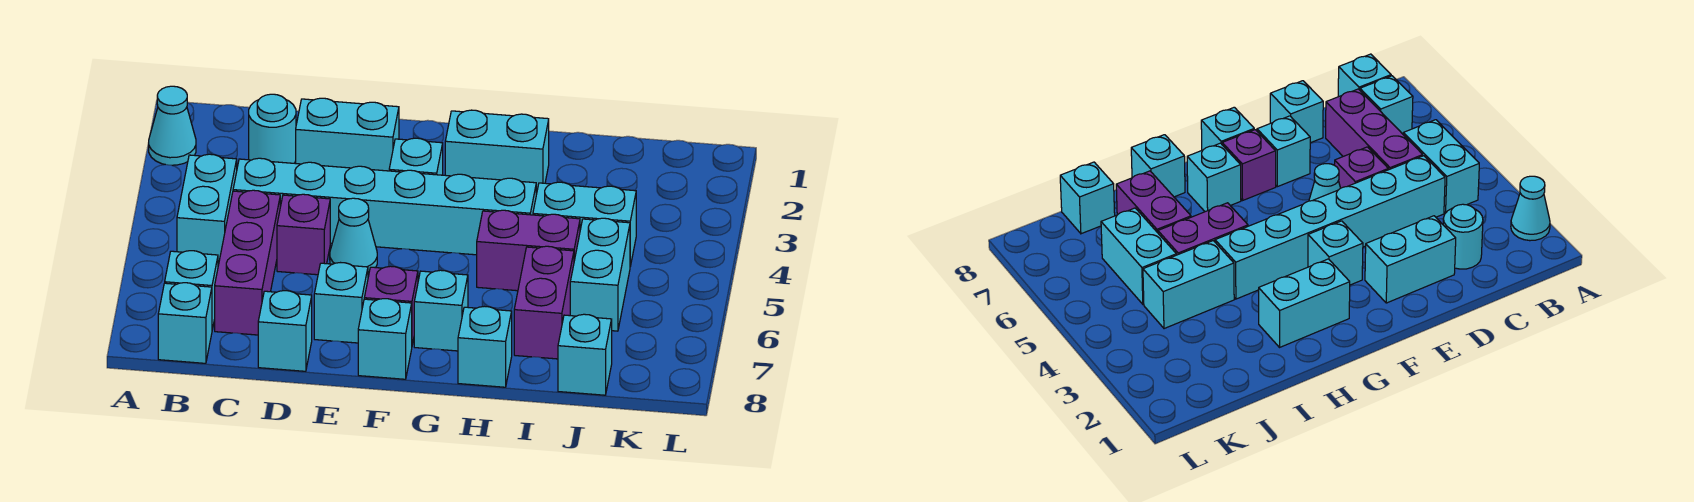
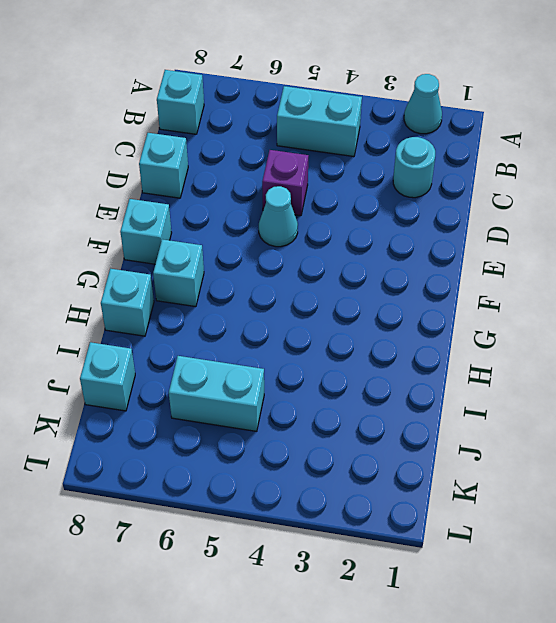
none -> cyan 1x1 brick [165,251,218,330]
none -> cyan 1x6 brick [233,158,536,255]
none -> purple 1x3 brick [215,190,280,335]

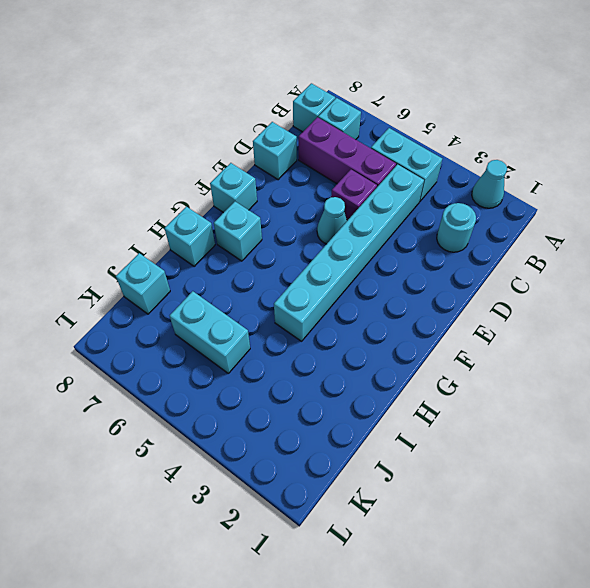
none -> cyan 1x2 brick [296,98,399,171]
none -> cyan 1x1 brick [314,263,368,343]
none -> cyan 1x1 brick [389,138,443,175]

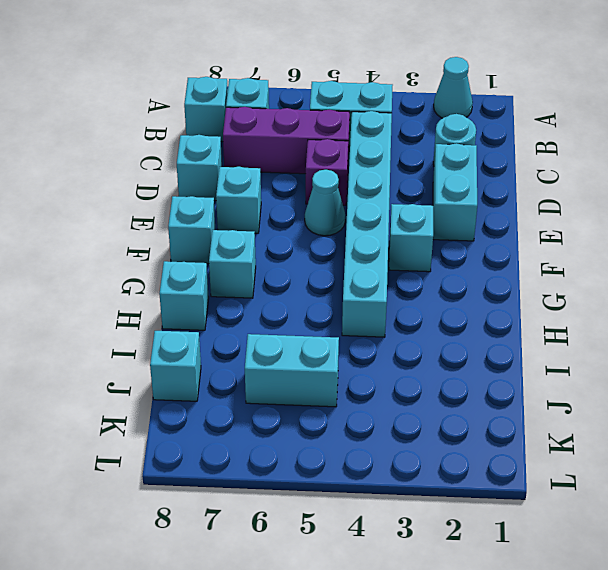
none -> purple 1x1 brick [364,266,418,345]
none -> cyan 1x2 brick [445,110,549,194]
none -> purple 1x2 brick [477,210,580,291]

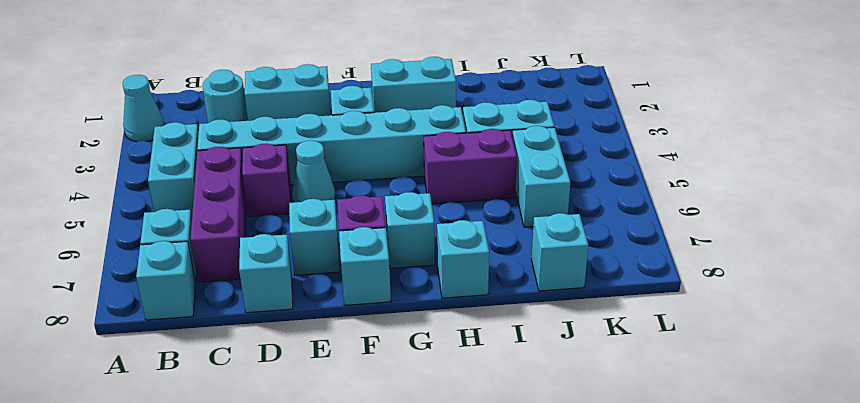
none -> purple 1x2 brick [514,246,574,359]

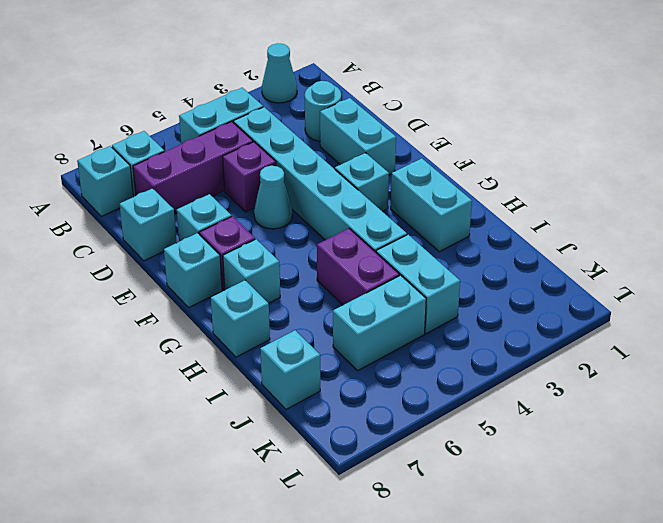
none -> purple 1x2 brick [514,246,574,359]

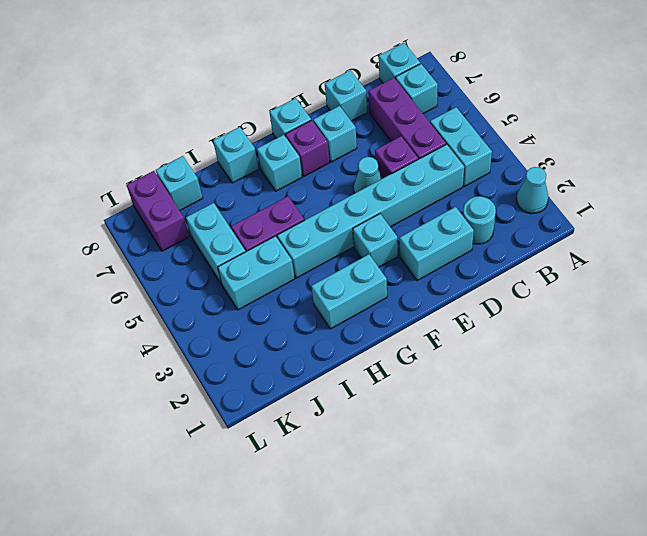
purple 1x2 brick [127,171,189,251] -> purple 1x2 brick moved to [514,246,574,359]

